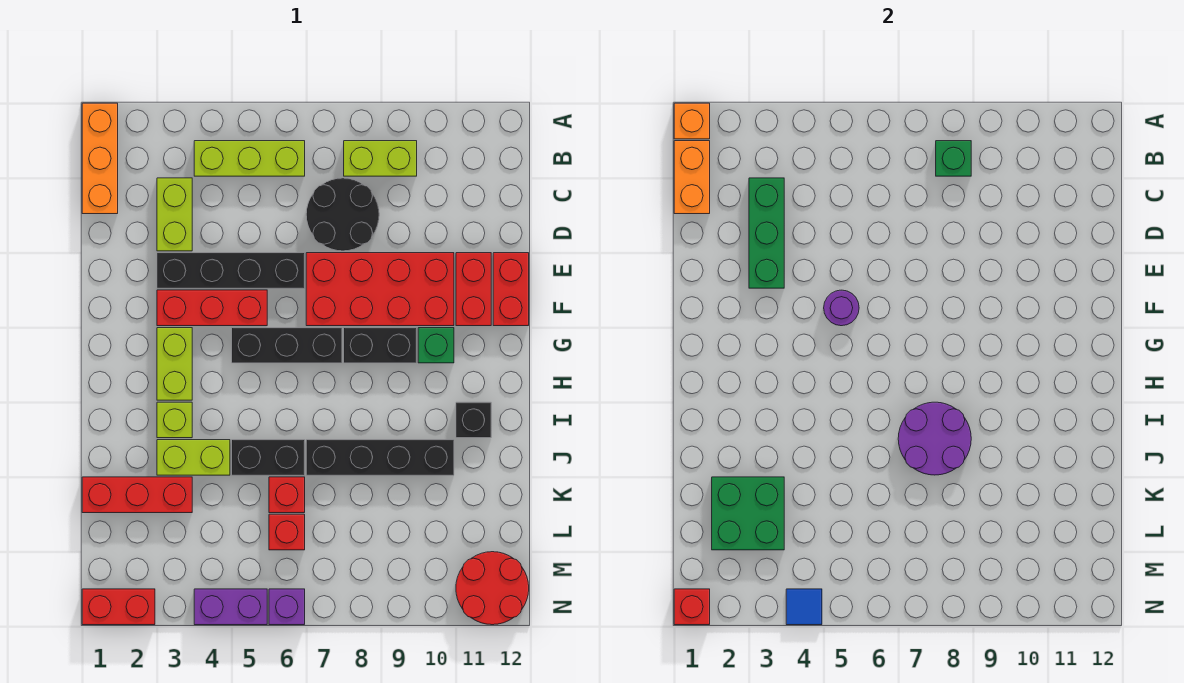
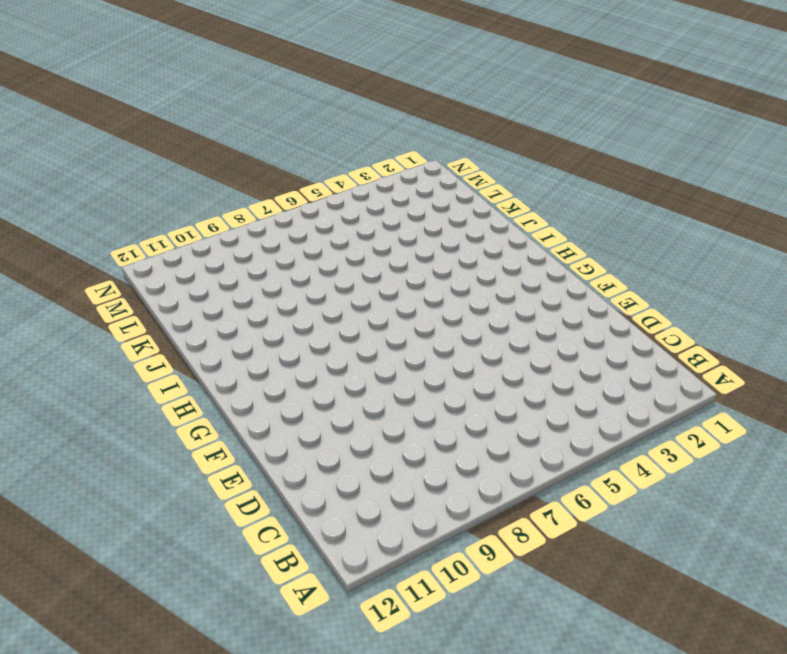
none -> orange 1x3 brick [82,103,118,214]
none -> lime 1x3 brick [194,141,305,176]
none -> lime 1x2 brick [344,141,417,176]
none -> lime 1x2 brick [157,178,192,251]

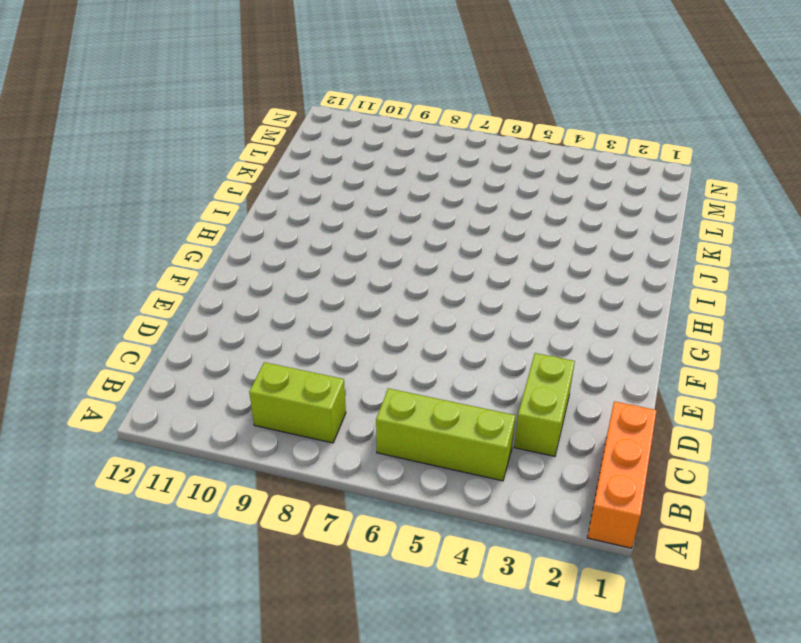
none -> black 2x2 round brick [306,178,379,251]
none -> black 1x4 brick [157,253,305,288]
none -> red 2x4 brick [306,253,454,326]
none -> red 1x2 brick [456,253,491,326]

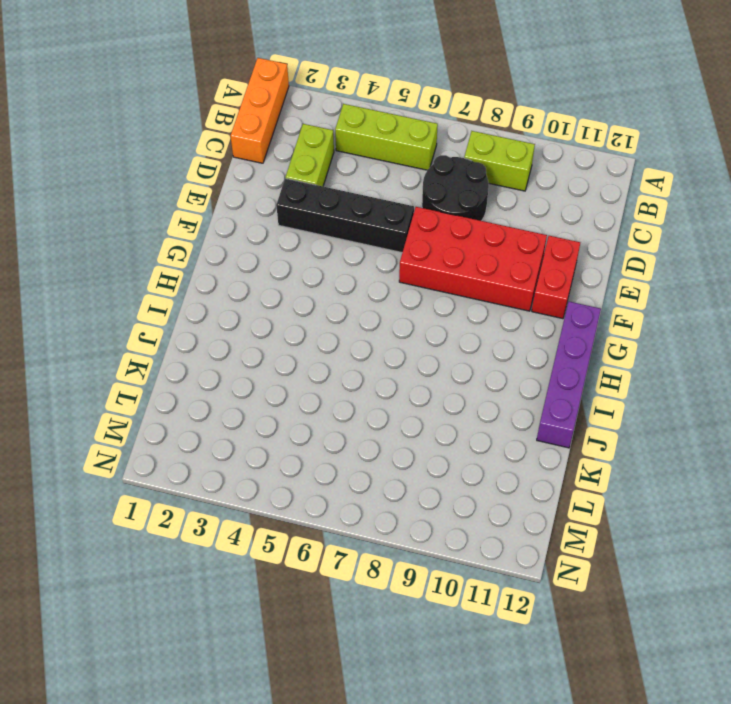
purple 1x4 brick [537,302,601,448] -> none
none -> red 1x2 brick [493,253,529,326]
none -> red 1x3 brick [157,290,267,326]
none -> lime 1x2 brick [157,328,192,400]
none -> black 1x3 brick [232,328,342,363]

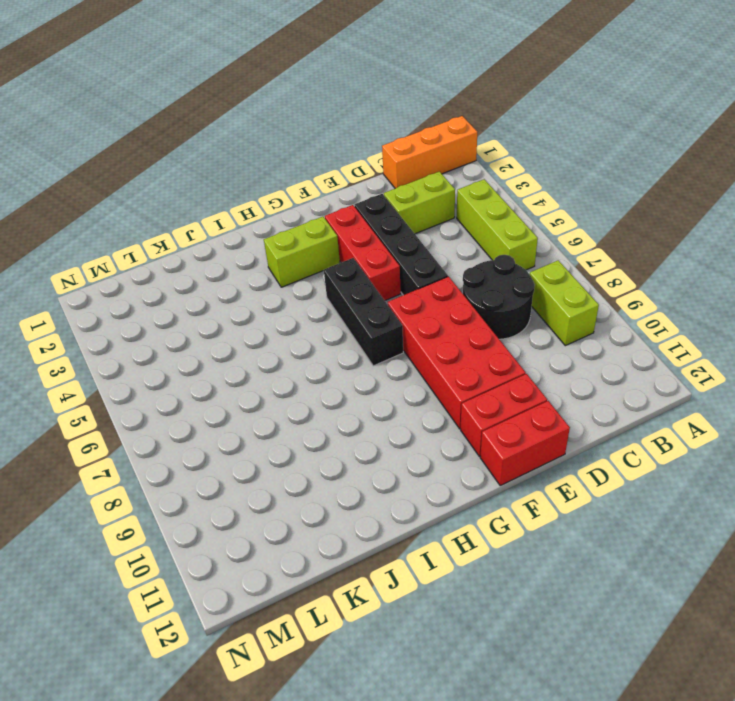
none -> black 1x2 brick [344,328,417,363]
none -> green 1x1 brick [418,328,454,363]
none -> lime 1x1 brick [157,402,192,438]
none -> black 1x1 brick [456,402,491,438]

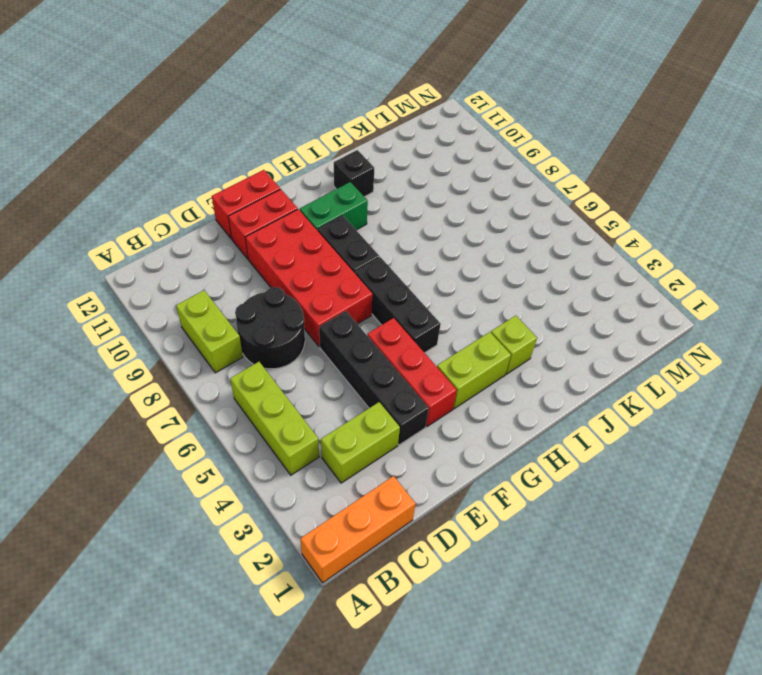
green 1x2 brick [300,182,368,231] -> green 1x1 brick [418,328,454,363]
none -> lime 1x2 brick [157,440,230,475]
none -> black 1x2 brick [232,440,305,475]
none -> black 1x4 brick [306,440,454,475]
none -> red 1x3 brick [82,477,192,513]

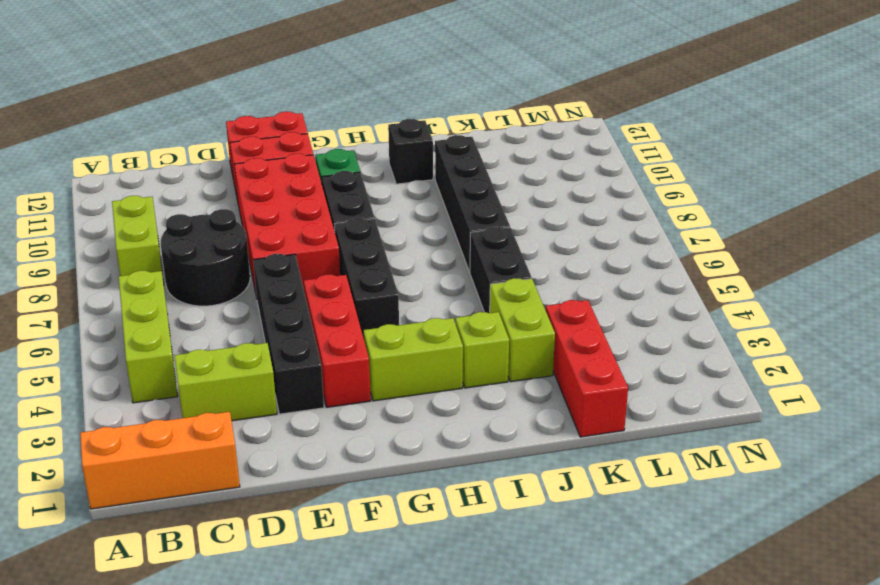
none -> red 1x1 brick [269,477,305,513]
none -> red 1x1 brick [269,514,305,550]
none -> red 2x2 round brick [456,552,529,625]
none -> red 1x2 brick [82,589,155,625]

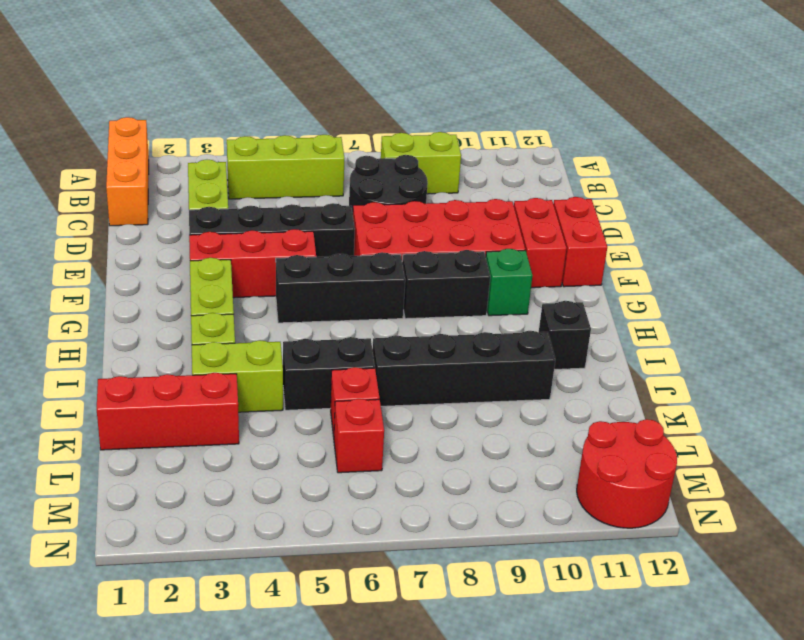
none -> red 1x2 brick [82,589,155,625]
none -> purple 1x2 brick [194,589,267,625]
none -> purple 1x1 brick [269,589,305,625]
none -> orange 1x1 brick [674,103,710,139]

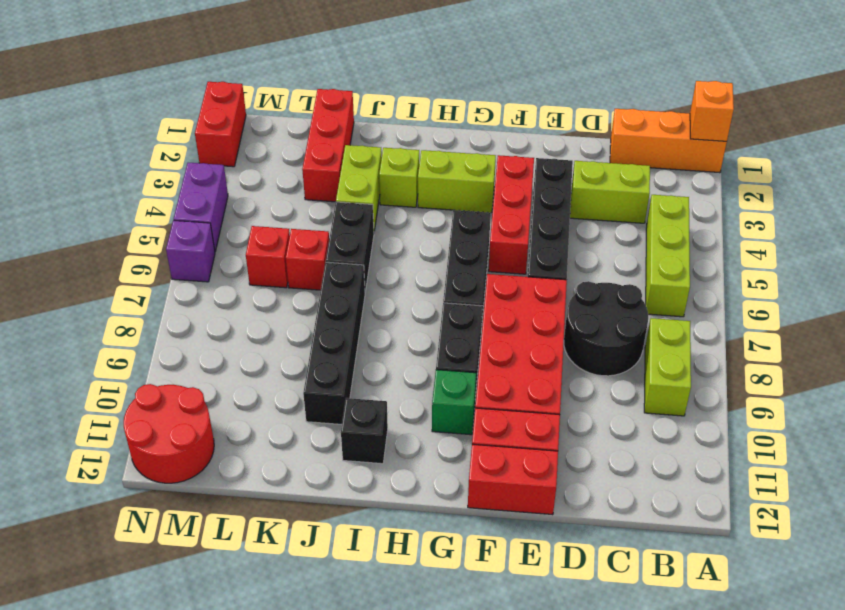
none -> orange 1x2 brick [674,141,710,214]
none -> green 1x1 brick [936,141,971,176]
none -> green 1x3 brick [749,178,784,288]
none -> purple 1x1 round brick [824,290,859,326]

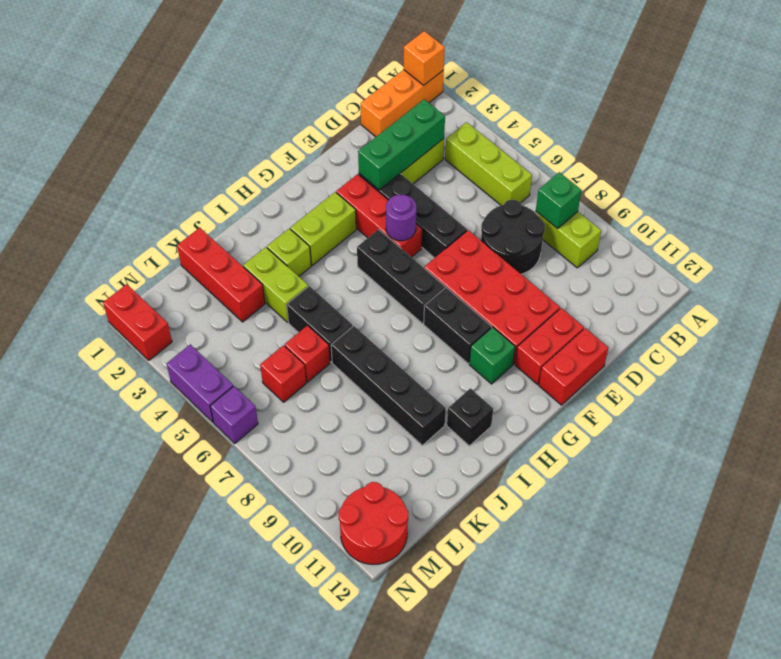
none -> orange 1x2 brick [674,141,710,214]
none -> purple 2x2 round brick [898,402,971,475]
none -> green 2x2 brick [712,477,784,550]
none -> red 1x1 brick [674,589,710,625]

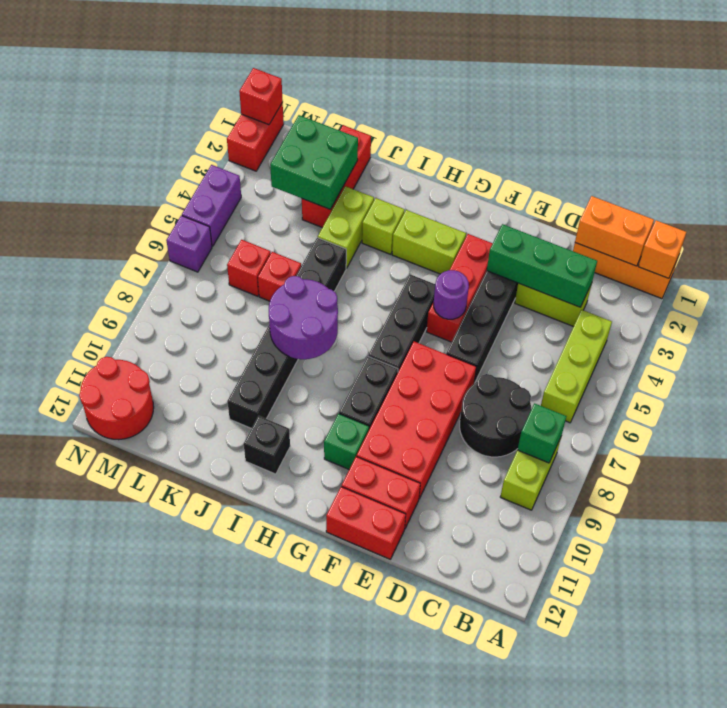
none -> blue 1x1 tile [786,589,822,625]

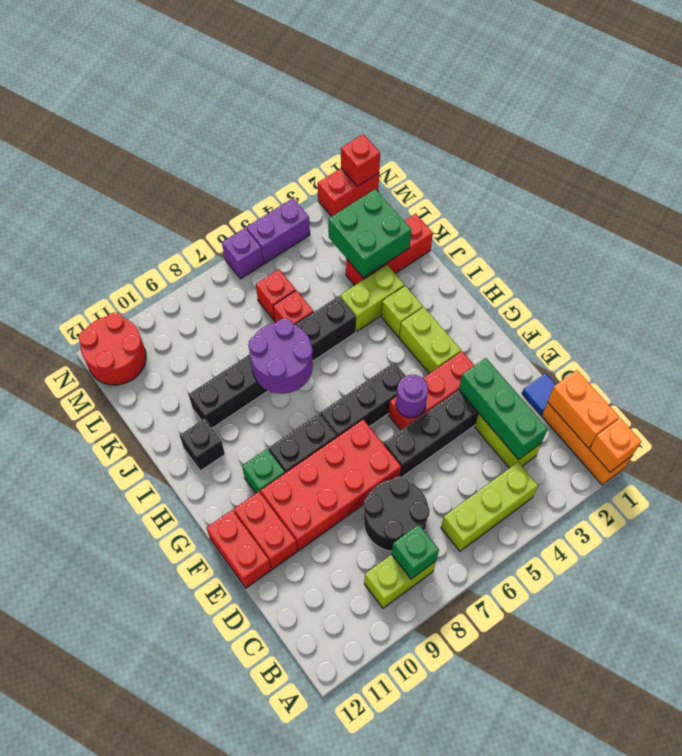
blue 1x1 tile [522,373,556,415] -> blue 1x1 tile moved to [786,589,822,625]

